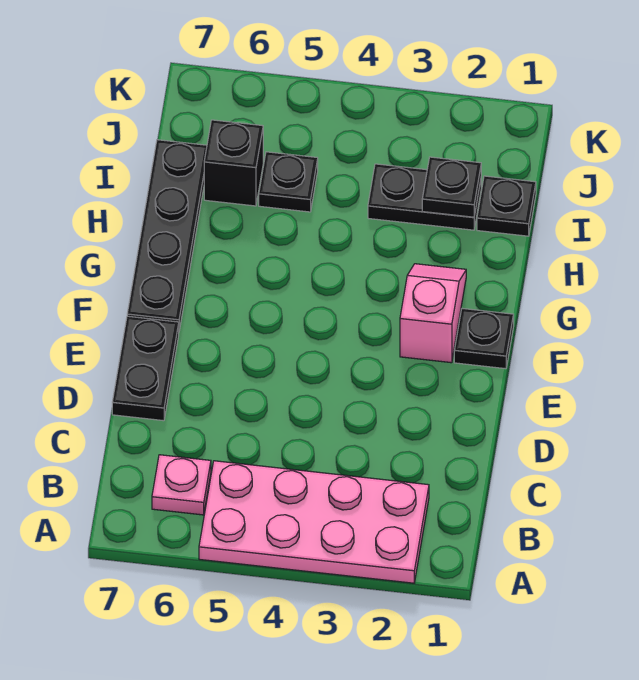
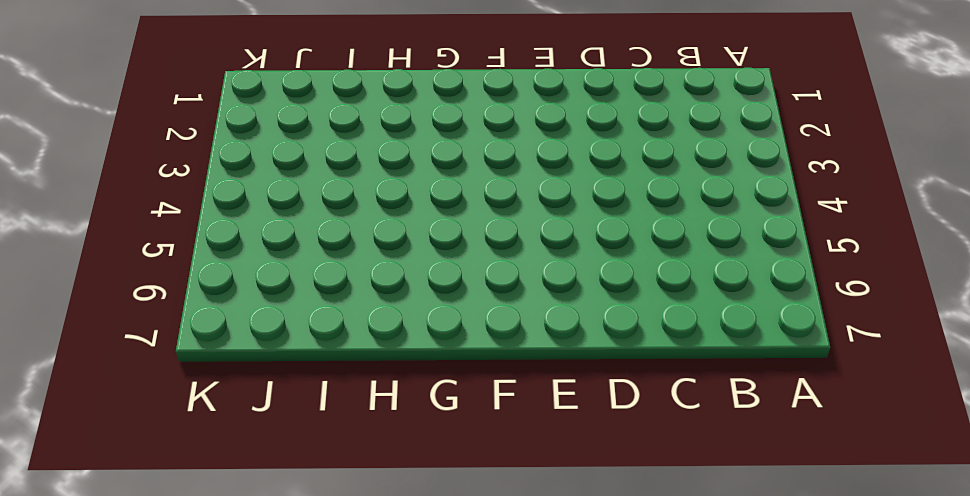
none -> pink 2x4 plate [199,461,429,583]
none -> pink 1x1 plate [152,455,211,515]

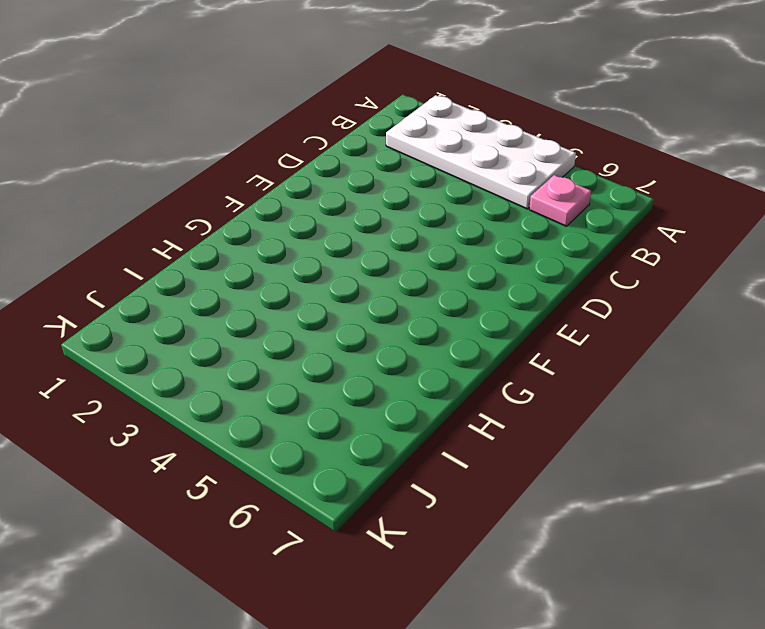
white 2x4 plate [386,95,576,209] -> pink 2x4 plate [199,461,429,583]
none -> black 1x2 plate [112,316,179,421]
none -> black 1x1 plate [454,308,514,369]

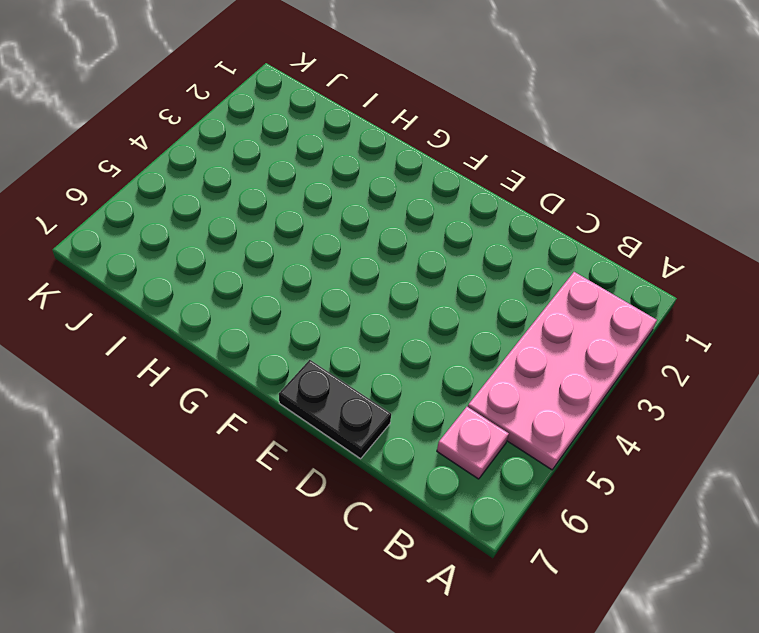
none -> black 1x1 plate [454,308,514,369]
none -> pink 1x2 slope [400,264,466,363]

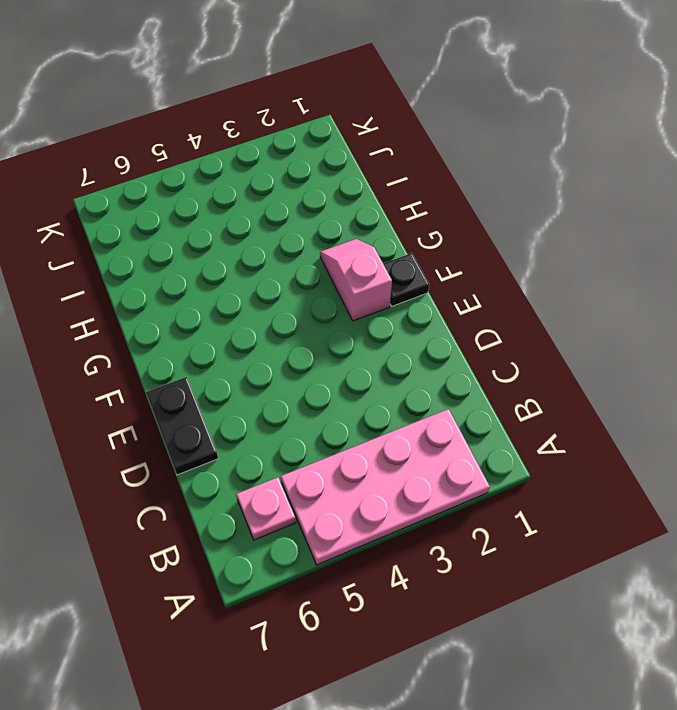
none -> black 1x4 plate [127,140,207,330]
none -> black 1x1 plate [477,176,536,236]

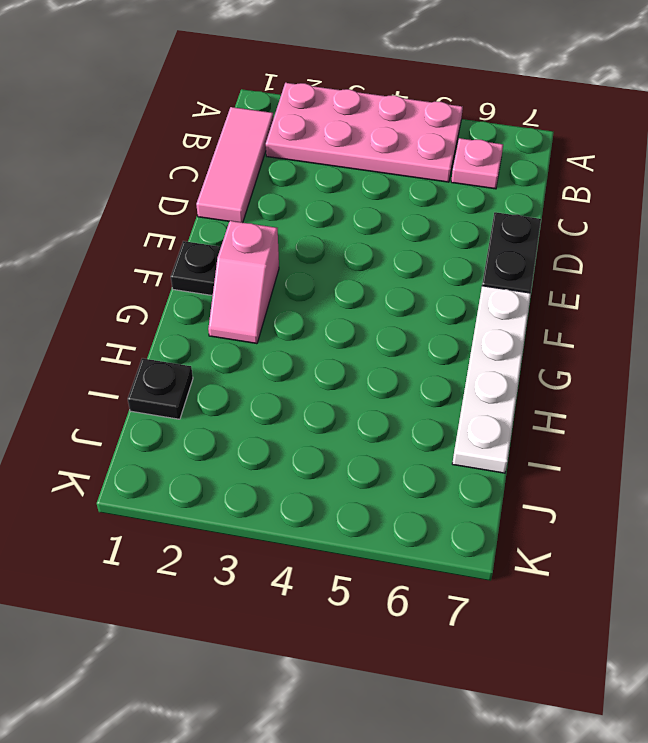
pink 1x3 tile [196,107,273,222] -> none
white 1x4 plate [452,286,531,473] -> black 1x4 plate [127,140,207,330]
none -> black 1x2 plate [368,164,481,230]
none -> black 1x1 plate [259,152,318,212]

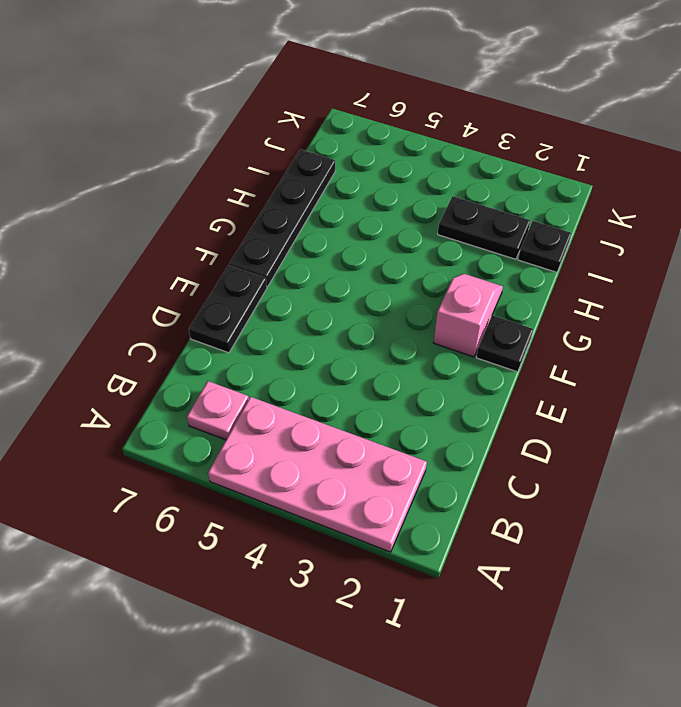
none -> black 1x1 plate [259,152,318,212]
none -> black 1x1 brick [204,120,263,206]

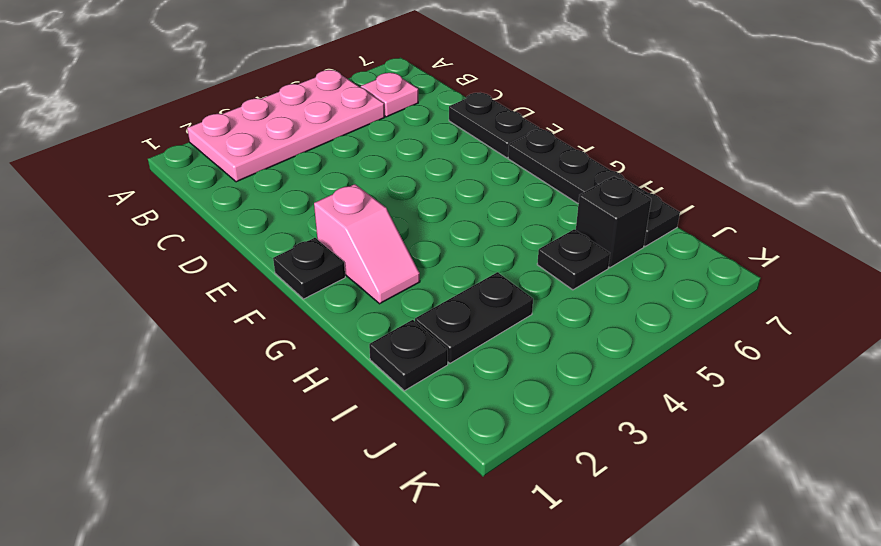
none -> black 1x1 plate [422,157,481,217]

